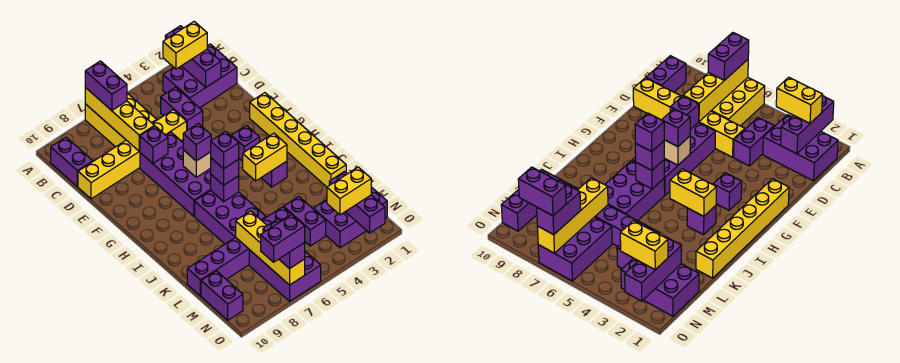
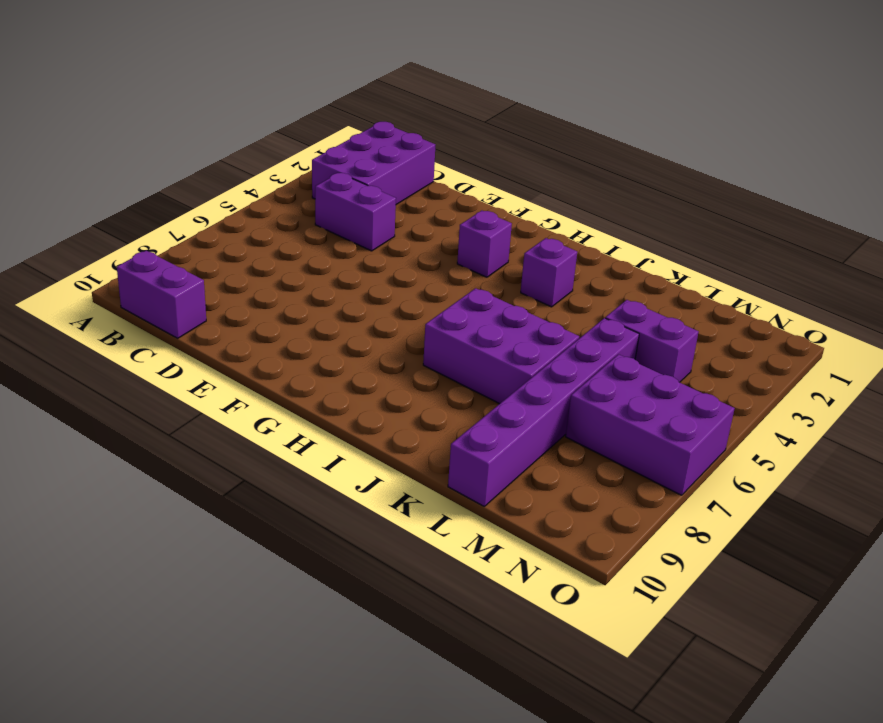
none -> yellow 2x3 brick [85,93,157,147]
none -> yellow 1x6 brick [78,110,187,199]
none -> purple 2x4 brick [140,132,211,216]
none -> yellow 1x6 brick [250,93,346,187]

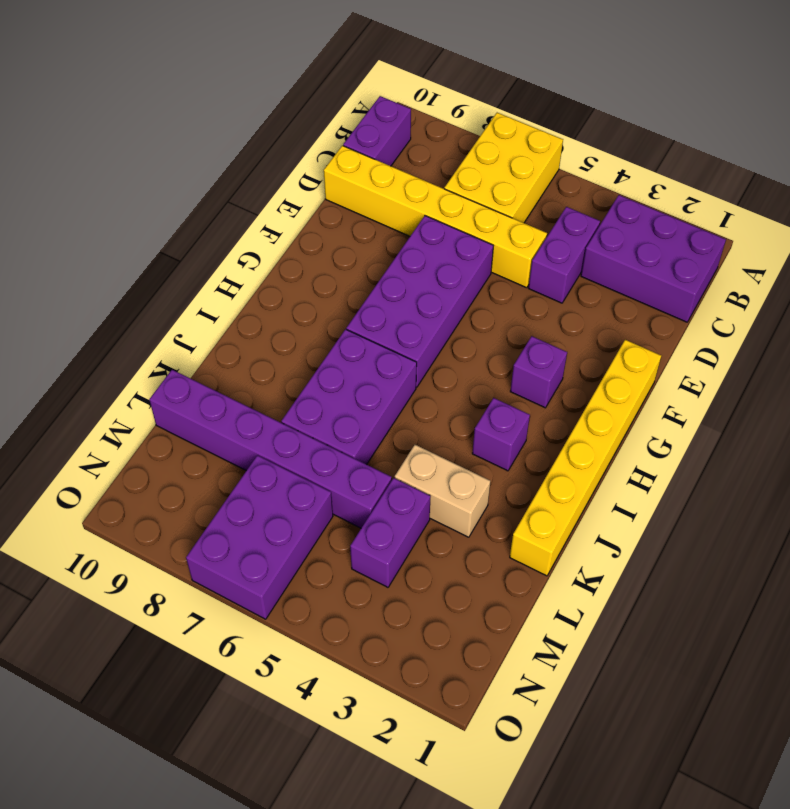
tan 1x2 brick [395,445,491,537] -> none
none -> purple 2x3 brick [313,187,387,248]
none -> purple 1x2 brick [201,271,243,320]
none -> purple 1x3 brick [165,26,221,87]
none -> yellow 1x4 brick [85,88,154,151]

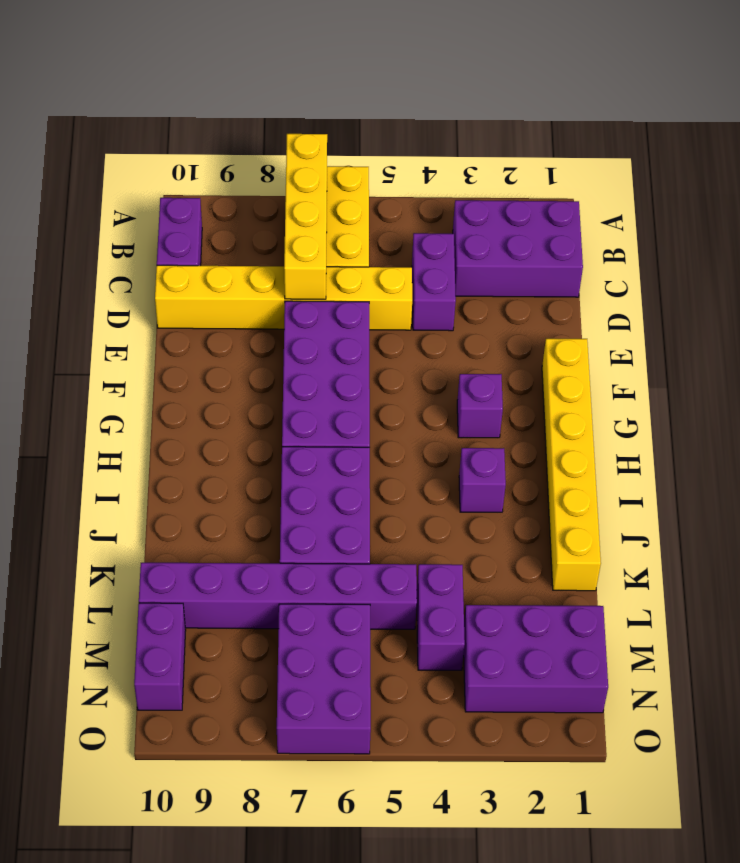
none -> purple 1x3 brick [165,26,221,87]
none -> purple 1x1 brick [140,126,168,163]
none -> tan 1x1 brick [183,150,211,177]
none -> yellow 1x2 brick [243,133,287,181]

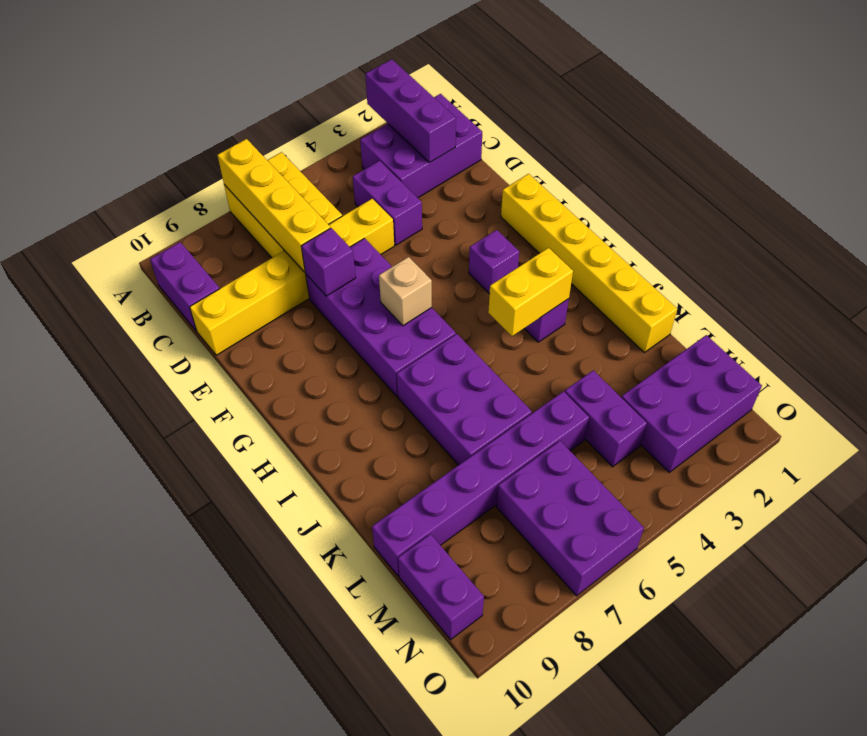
none -> purple 1x1 brick [211,175,239,202]
none -> yellow 1x4 brick [236,211,305,285]
none -> purple 1x3 brick [329,172,385,233]
none -> purple 1x2 brick [85,61,127,110]

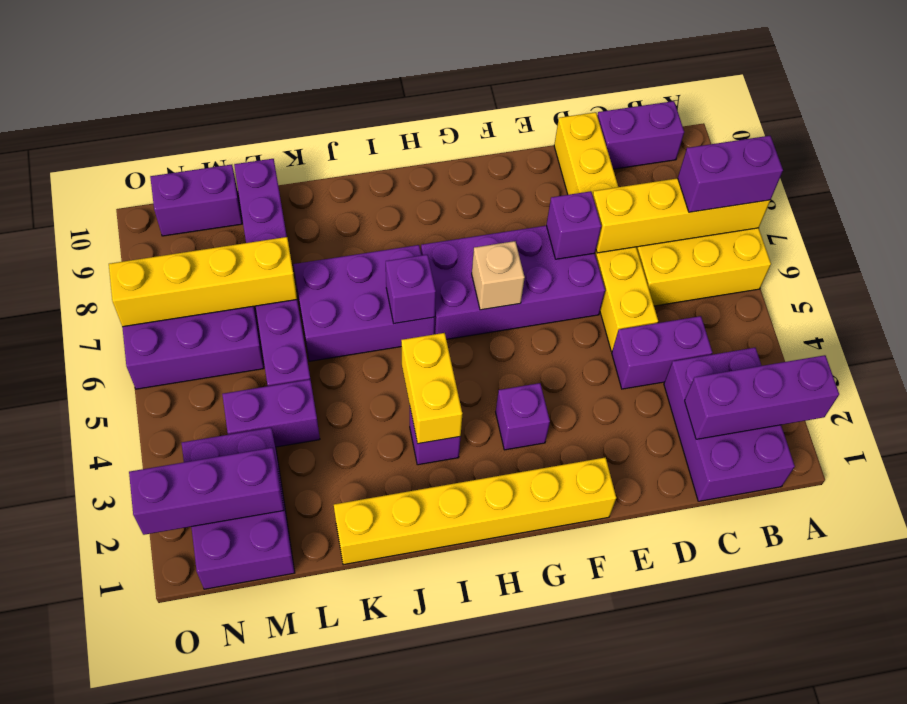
none -> yellow 1x2 brick [163,21,207,69]
none -> purple 1x1 brick [183,124,211,161]
none -> purple 1x1 brick [211,158,239,185]
none -> yellow 1x2 brick [327,167,371,215]

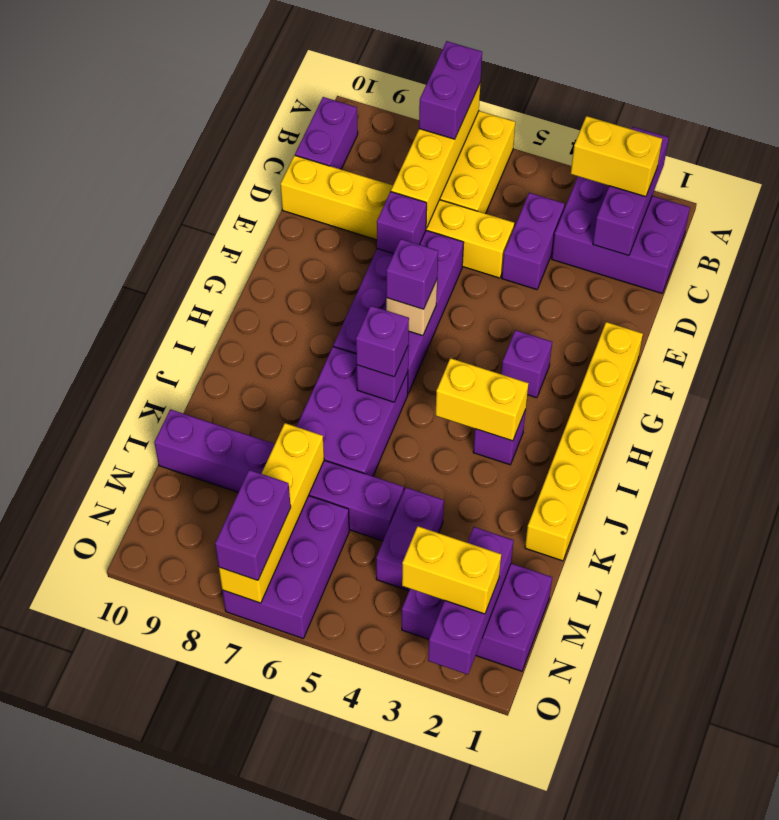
none -> purple 1x2 brick [201,271,243,320]
none -> purple 1x1 brick [211,131,239,169]
none -> purple 1x2 brick [261,214,305,262]

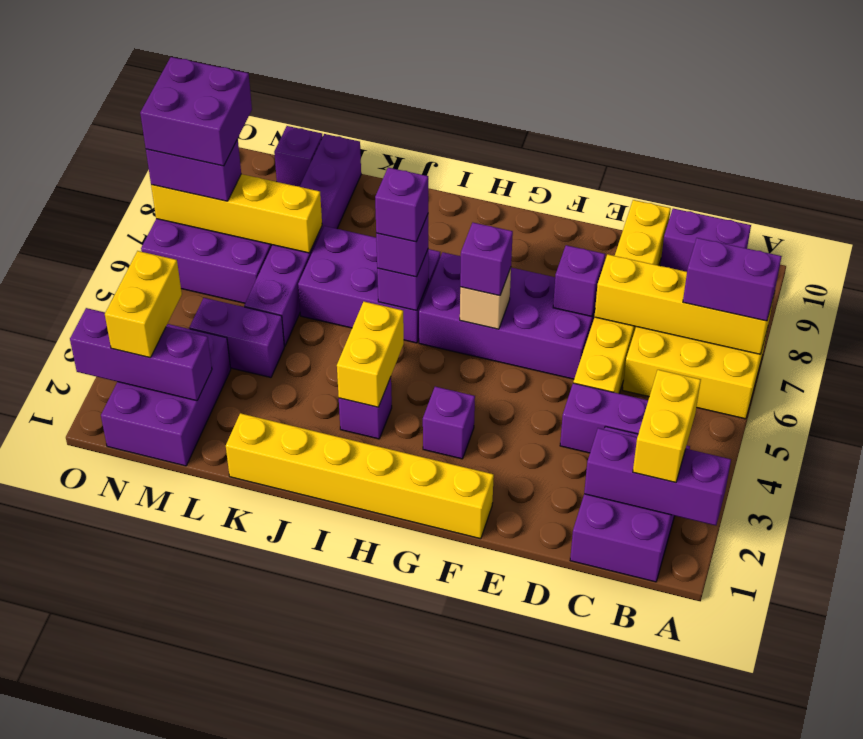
purple 1x1 brick [274,126,323,187] -> purple 1x2 brick [201,271,243,320]
purple 2x2 brick [140,57,252,166] -> purple 1x2 brick [261,214,305,262]

